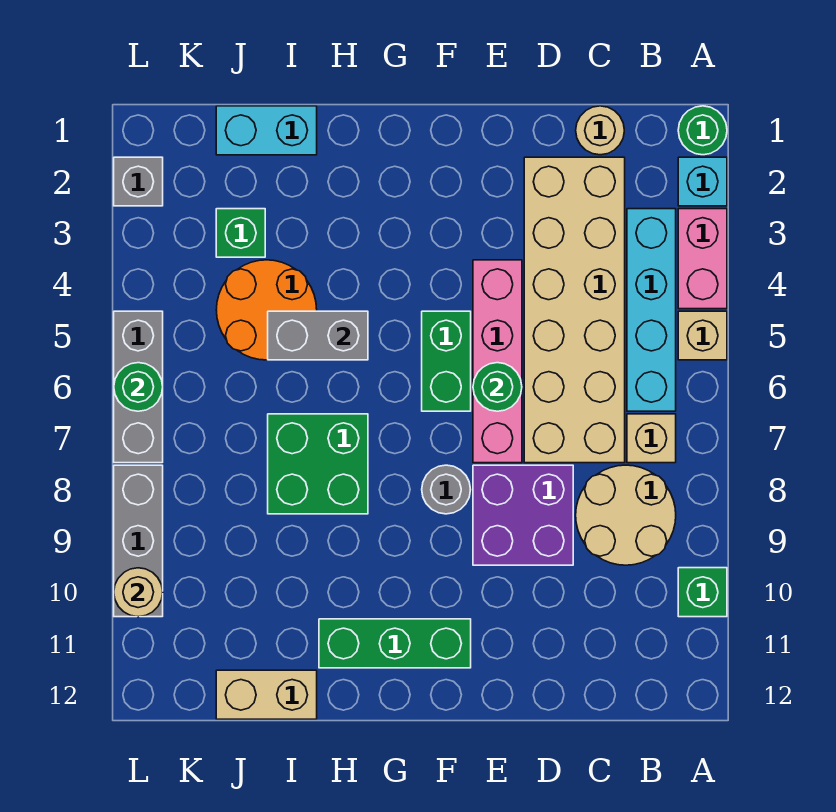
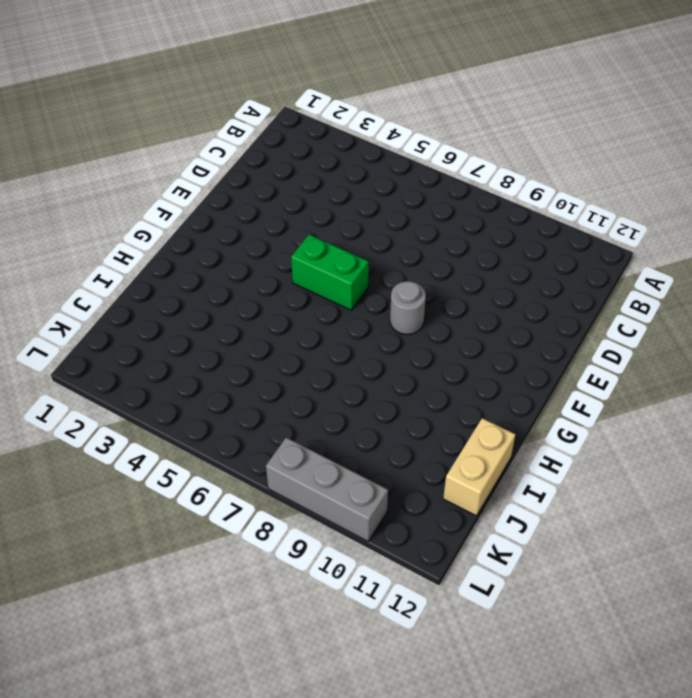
none -> green 1x1 round brick [678,106,727,155]
none -> cyan 1x1 brick [678,157,727,206]
none -> pink 1x2 brick [678,209,727,309]

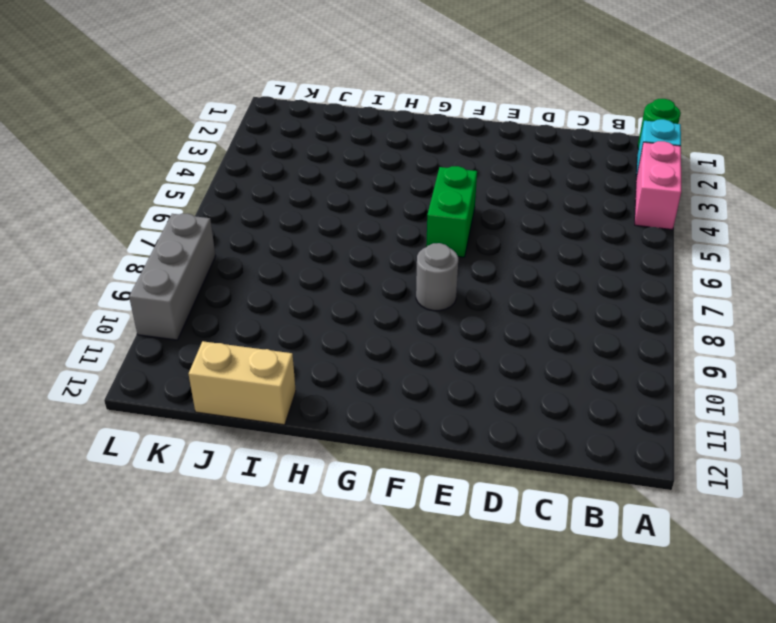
none -> tan 1x1 brick [678,311,727,360]
none -> green 1x1 brick [678,568,727,617]
none -> cyan 1x4 brick [627,209,676,411]

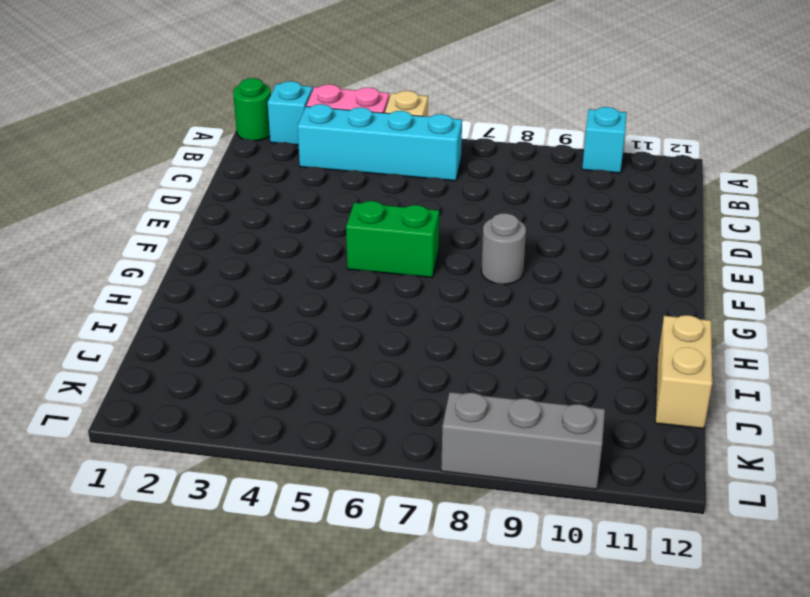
cyan 1x1 brick [582,107,627,173] -> green 1x1 brick [678,568,727,617]
none -> tan 1x1 brick [627,414,676,463]
none -> tan 2x2 round brick [576,465,676,565]
none -> tan 1x1 round brick [576,106,624,155]

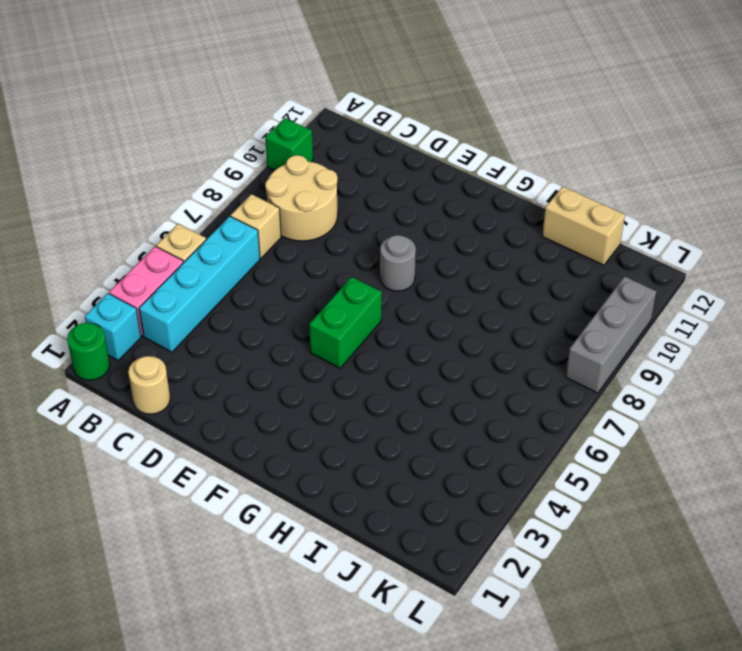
none -> tan 2x6 brick [524,157,625,463]
none -> purple 2x2 brick [473,465,573,565]
none -> pink 1x4 brick [473,260,522,463]

